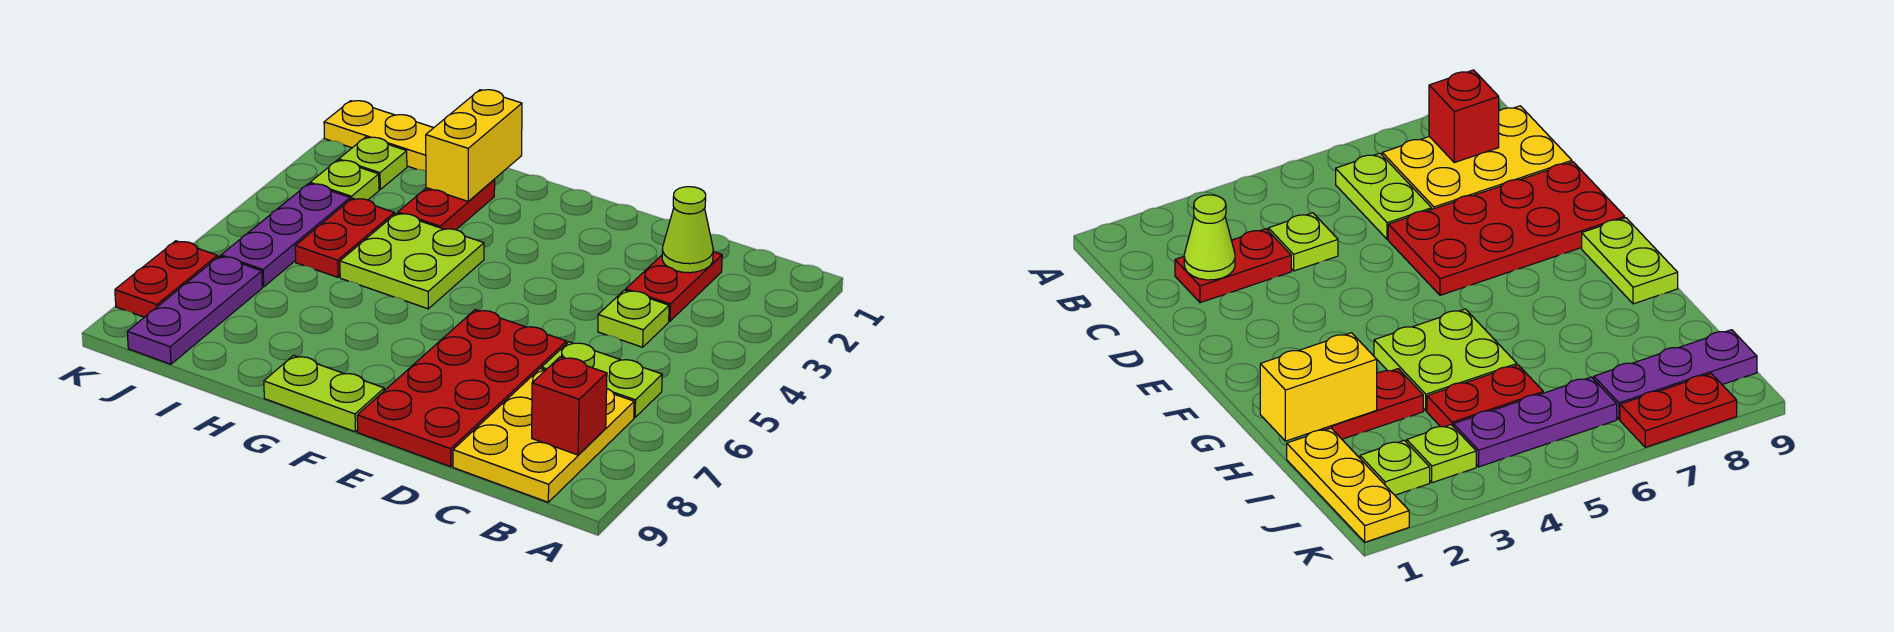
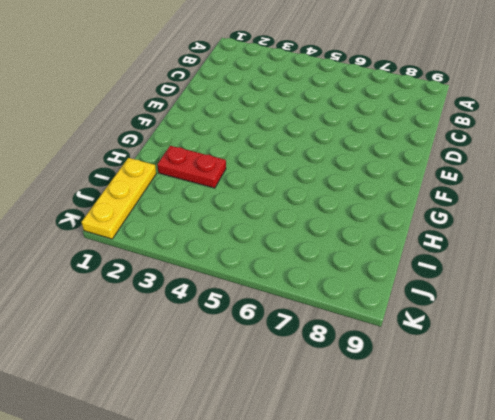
none -> lime 1x2 plate [542,342,662,418]
none -> yellow 2x3 plate [453,368,634,502]
none -> red 1x2 plate [626,252,722,321]

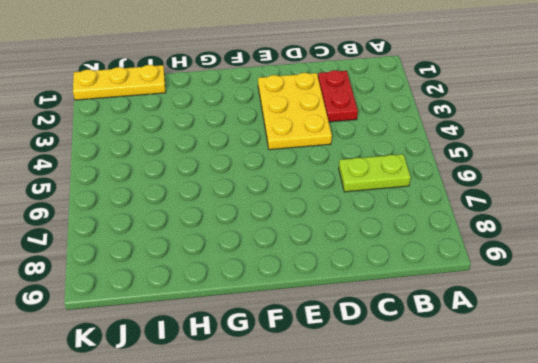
yellow 2x3 plate [258,73,332,150] -> yellow 2x3 plate moved to [453,368,634,502]
none -> lime 1x1 plate [598,290,669,347]
none -> red 2x4 plate [357,310,567,467]
none -> lime 1x2 plate [264,356,384,432]

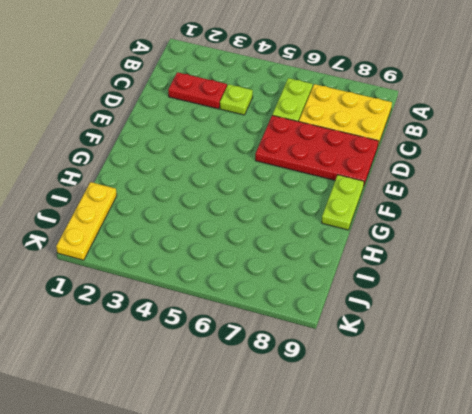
none -> lime 2x2 plate [340,213,484,309]
none -> red 1x2 plate [398,180,495,230]
none -> red 1x2 plate [295,198,394,277]

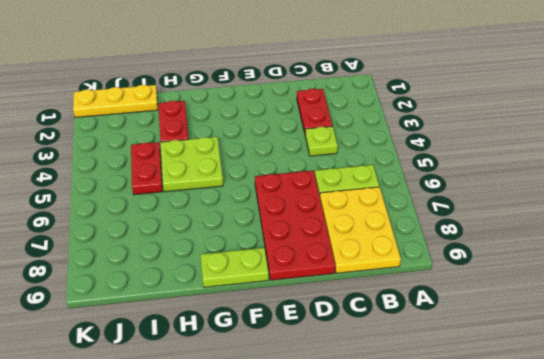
none -> lime 1x1 plate [339,137,407,190]
none -> lime 1x1 plate [310,160,379,200]
none -> purple 1x3 plate [221,184,350,287]

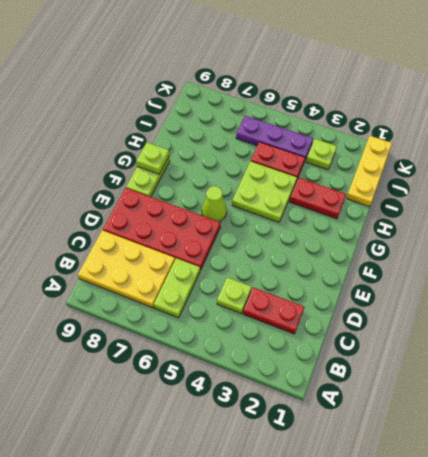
lime 1x1 cone [202,186,227,222] -> lime 1x1 cone moved to [662,187,713,273]
lime 1x1 plate [136,143,169,174] -> lime 1x1 plate moved to [339,137,407,190]
none -> purple 1x3 plate [127,256,262,364]
none -> red 1x2 plate [115,241,218,317]
none -> red 1x1 brick [532,357,607,455]

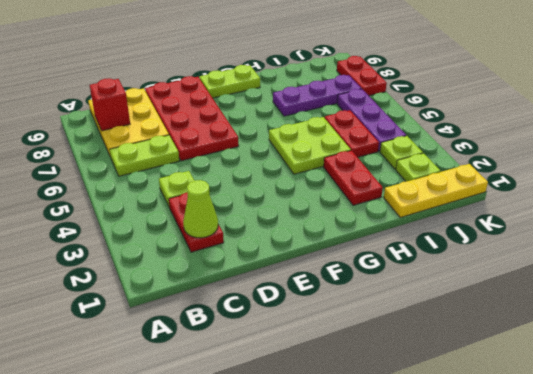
purple 1x3 plate [273,75,362,116] -> purple 1x3 plate turned to [127,256,262,364]
none -> yellow 1x2 brick [426,90,522,201]

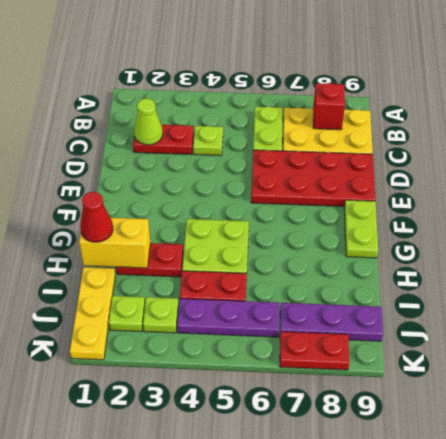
red 1x1 cone [80,192,113,242] -> none

